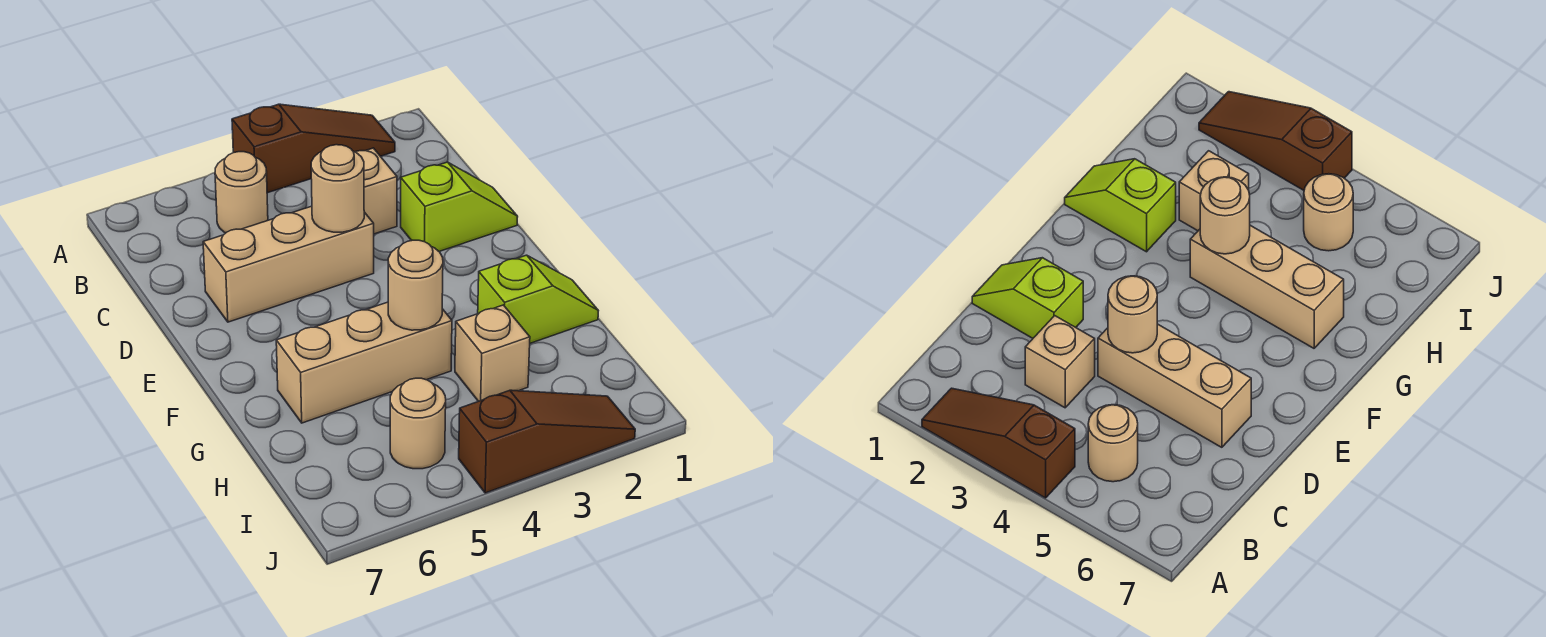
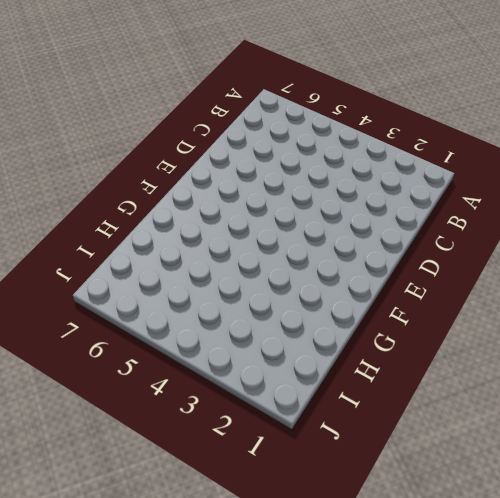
none -> brown 1x3 slope [232,104,395,193]
none -> tan 1x1 round brick [215,152,268,233]
none -> tan 1x1 brick [356,148,397,234]

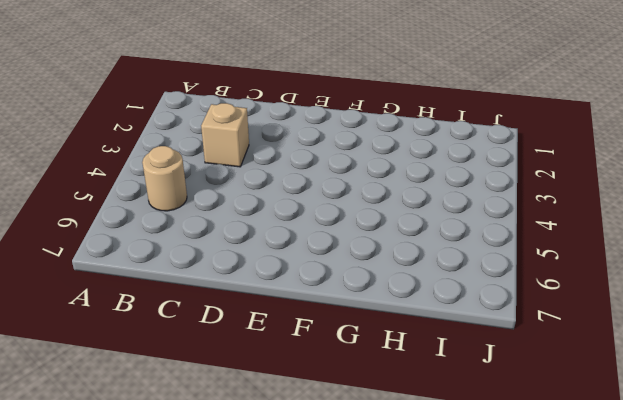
none -> brown 1x3 slope [232,104,395,193]
none -> lime 1x2 slope [401,162,518,251]
none -> tan 1x3 brick [203,206,374,322]

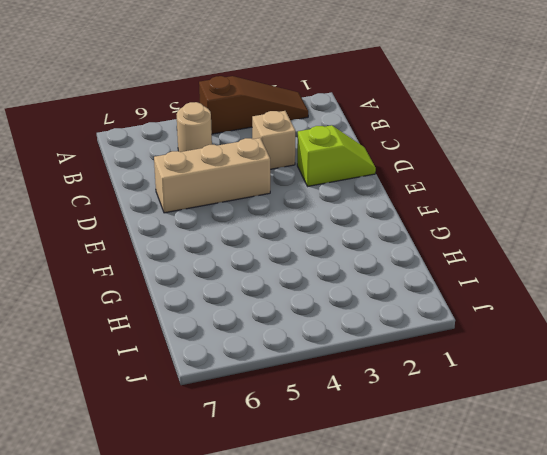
none -> lime 1x2 slope [478,255,598,343]
none -> tan 1x3 brick [276,302,452,423]
none -> tan 1x1 brick [455,305,530,401]

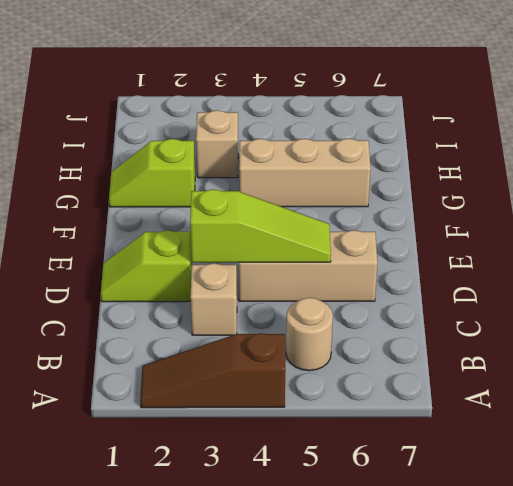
lime 1x3 slope [190,189,331,263] -> tan 1x1 round brick [311,145,364,232]
none -> tan 1x1 round brick [390,378,446,469]
none -> brown 1x3 slope [459,390,635,493]
none -> tan 1x1 round brick [388,240,443,330]

